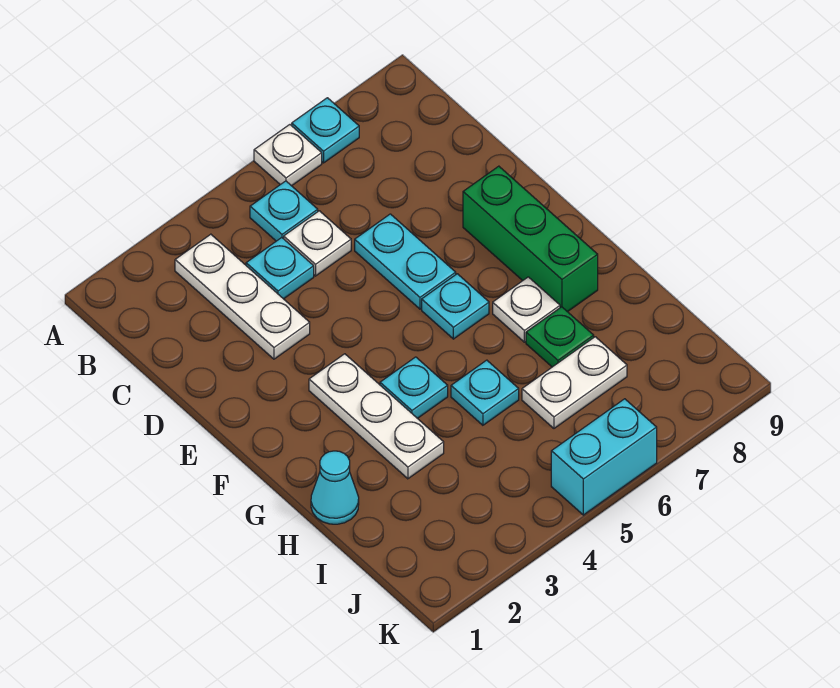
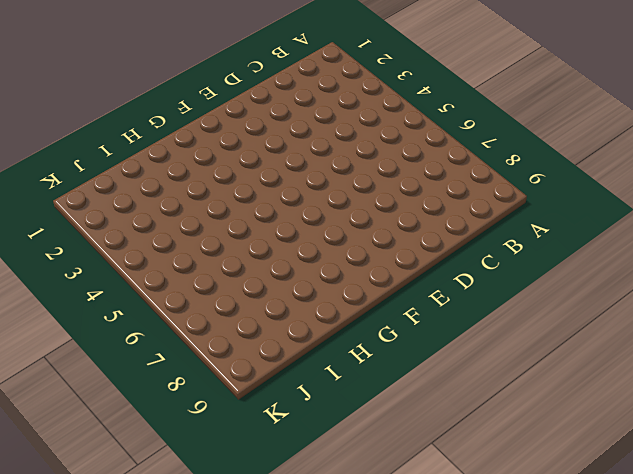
none -> white 1x1 plate [254,125,322,186]
none -> cyan 1x1 plate [292,98,359,163]
none -> white 1x3 plate [175,234,310,359]

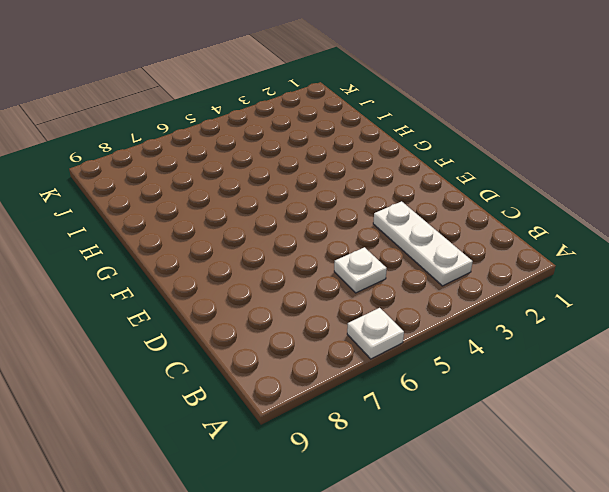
none -> cyan 1x1 plate [292,98,359,163]
none -> cyan 1x1 plate [250,181,318,241]
none -> cyan 1x1 plate [246,238,314,299]

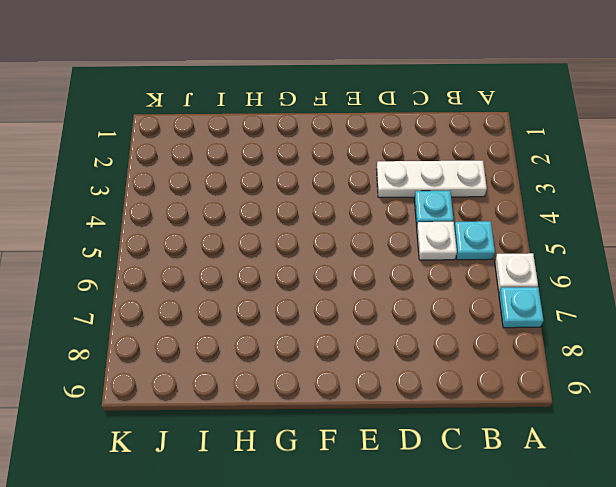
none -> cyan 1x2 plate [355,214,456,309]
none -> green 1x3 brick [463,166,598,312]
none -> white 1x3 plate [309,354,444,479]

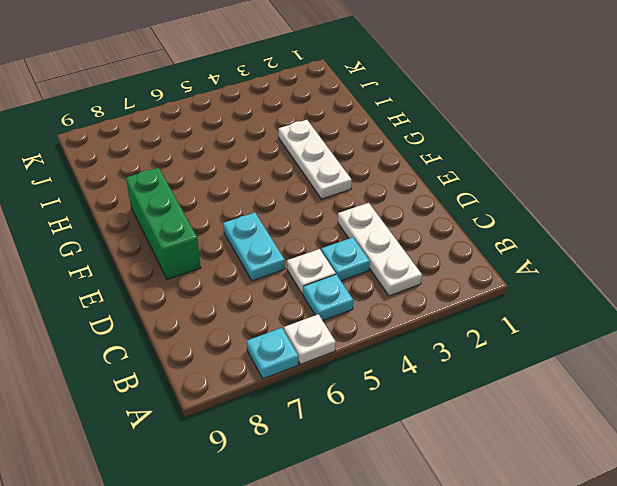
none -> cyan 1x1 plate [422,274,489,339]
none -> cyan 1x1 plate [380,357,448,418]
none -> white 1x1 plate [493,277,560,342]

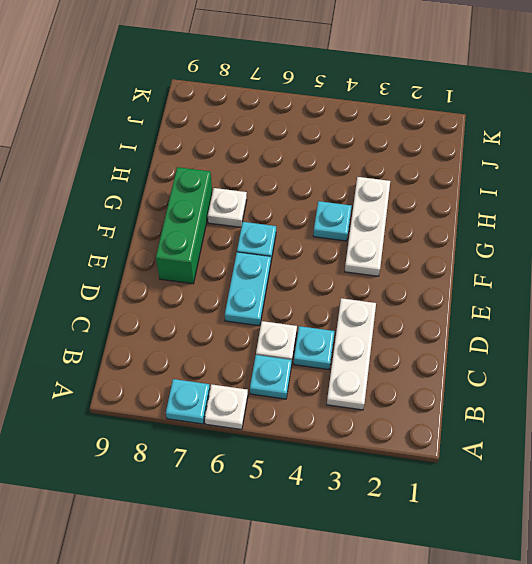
none -> cyan 1x1 cone [311,451,359,524]
none -> cyan 1x1 plate [451,360,519,425]
none -> green 1x1 plate [526,307,594,367]

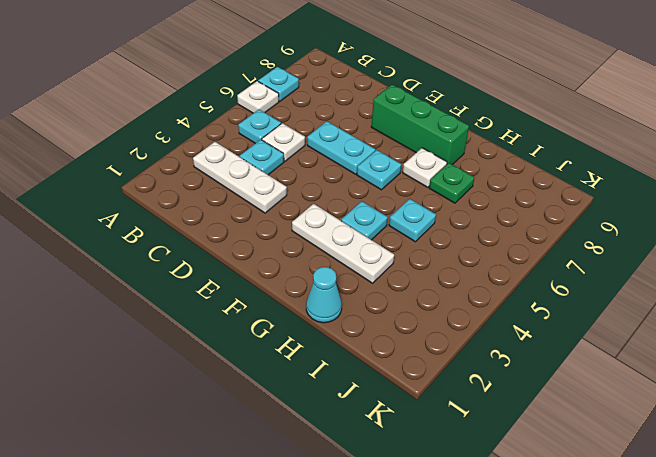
none -> white 1x2 plate [522,337,627,428]
none -> cyan 1x2 brick [551,399,657,515]

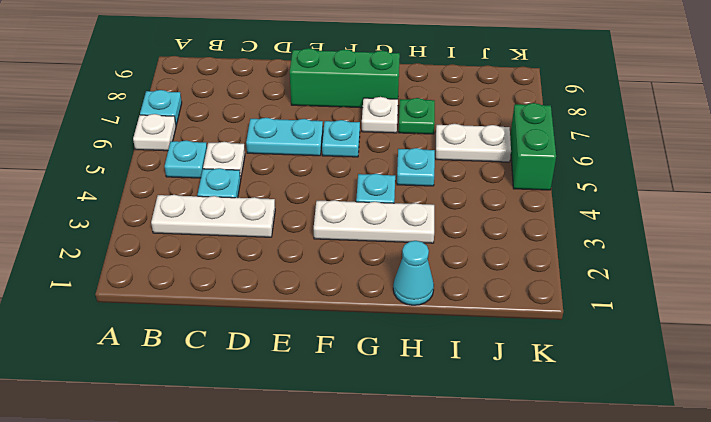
white 1x2 plate [436,124,511,162] -> white 1x2 plate turned to [522,337,627,428]
green 1x2 brick [510,103,556,190] -> cyan 1x2 brick [551,399,657,515]

